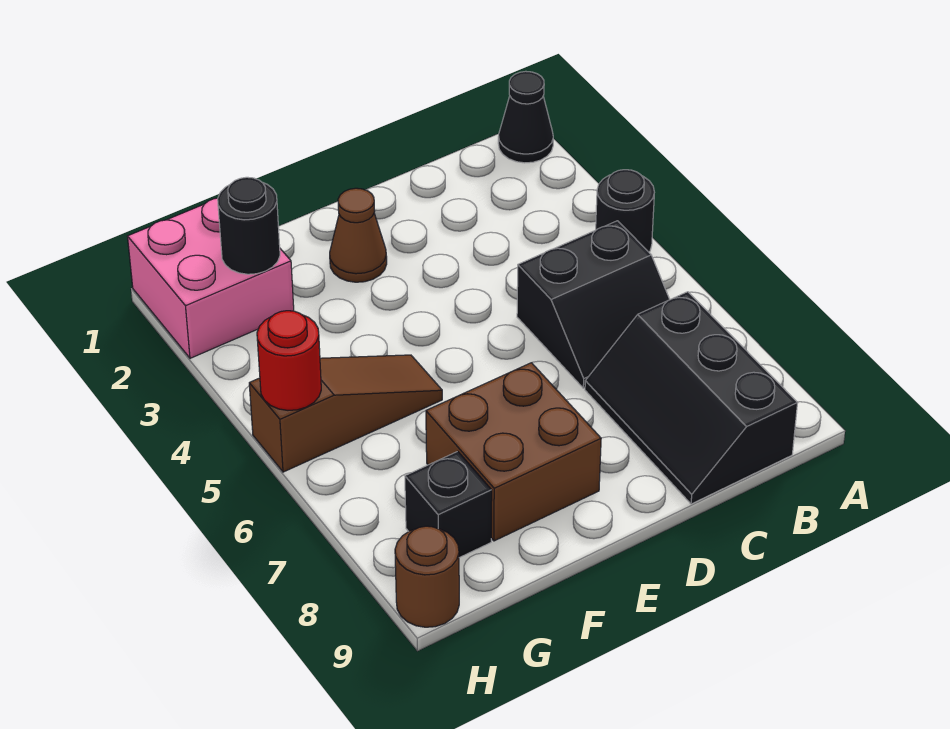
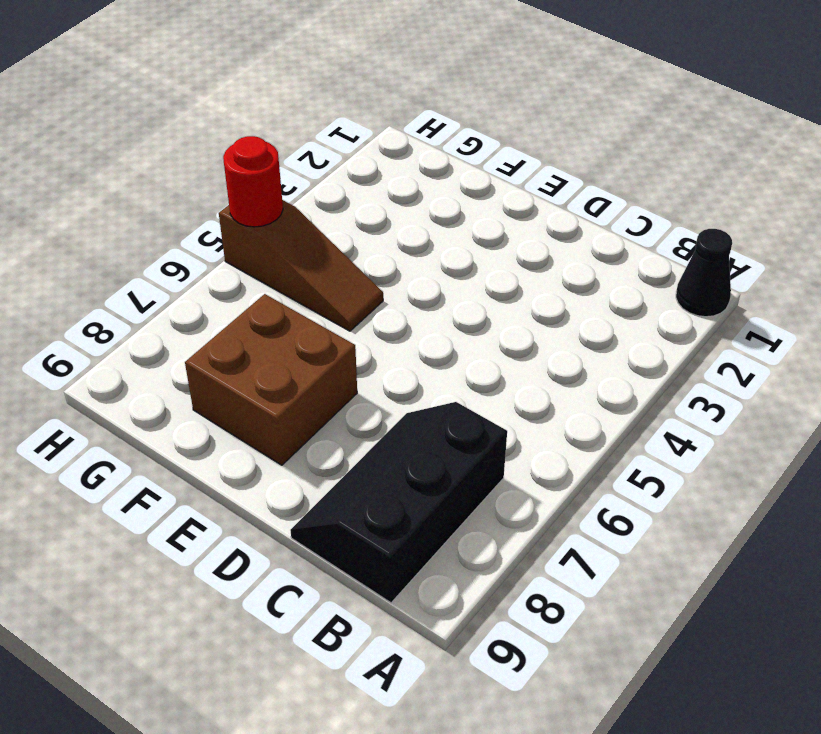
none -> black 1x1 round brick [596,170,654,252]
none -> black 2x2 slope [517,221,670,388]
none -> brown 1x1 cone [330,188,387,282]

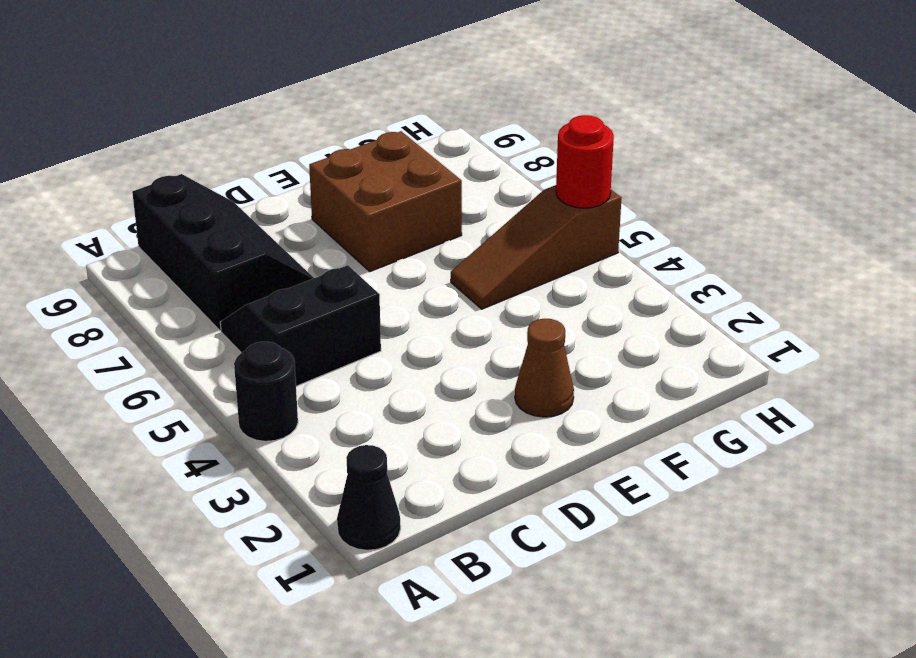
none -> pink 2x2 brick [127,198,294,358]
none -> black 1x1 brick [405,451,492,558]
none -> brown 1x1 round brick [395,526,459,627]

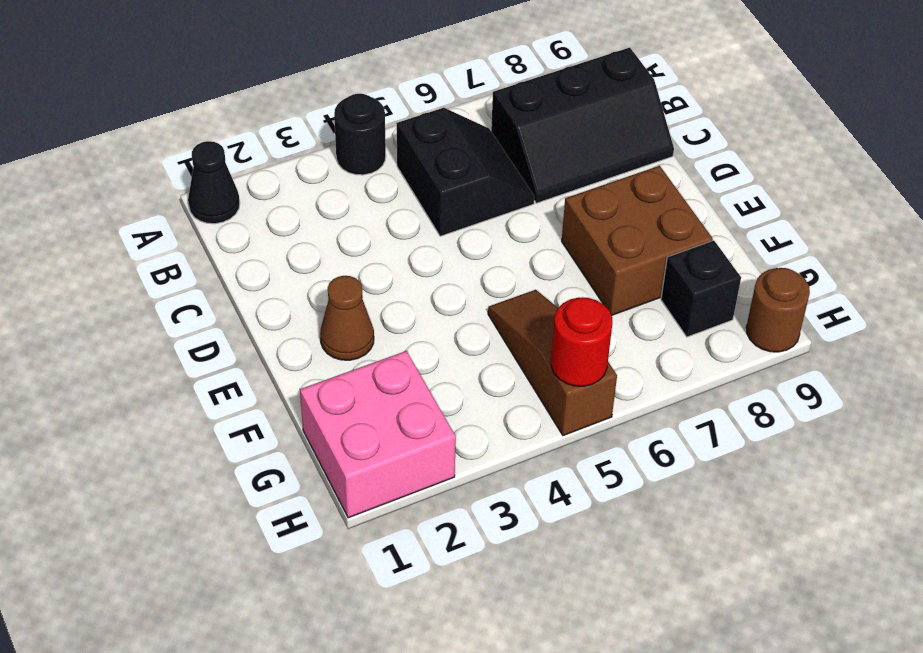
none -> black 1x1 round brick [218,177,280,274]

